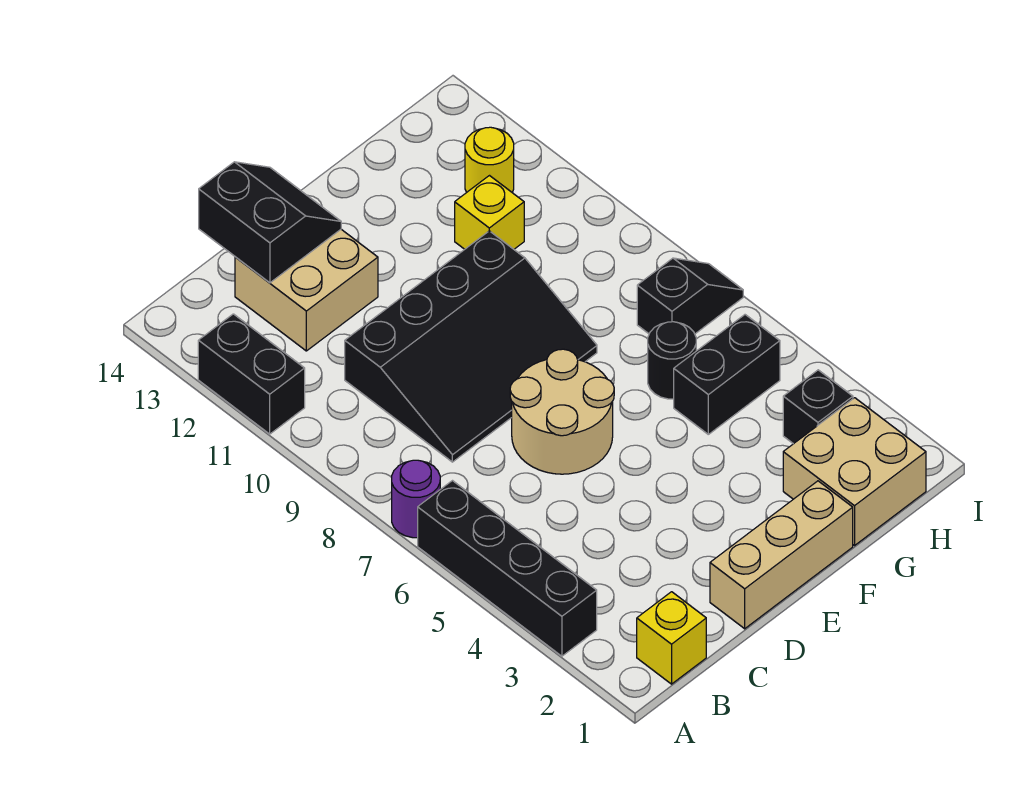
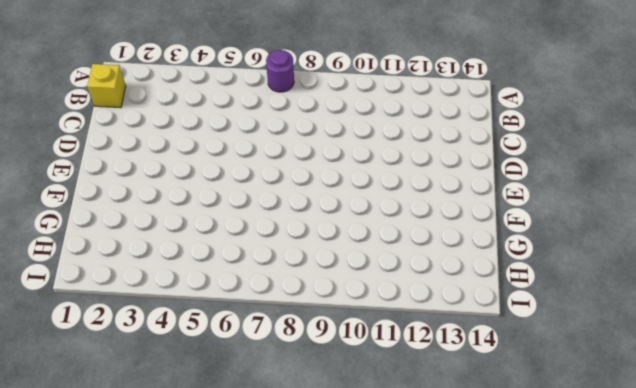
none -> black 1x4 brick [418,481,597,656]
none -> black 1x2 brick [198,314,305,434]
none -> black 3x4 slope [345,231,597,462]

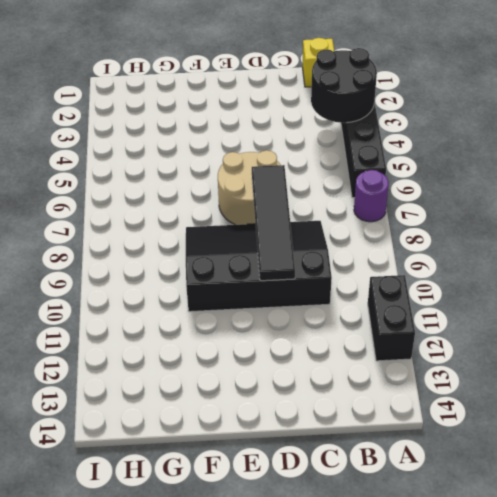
black 2x2 round brick [311,48,377,123] -> none
black 1x4 tile [252,165,295,281] -> none
none -> tan 2x2 brick [235,229,378,351]
none -> tan 1x3 brick [710,481,853,629]
none -> tan 2x2 brick [783,398,926,546]

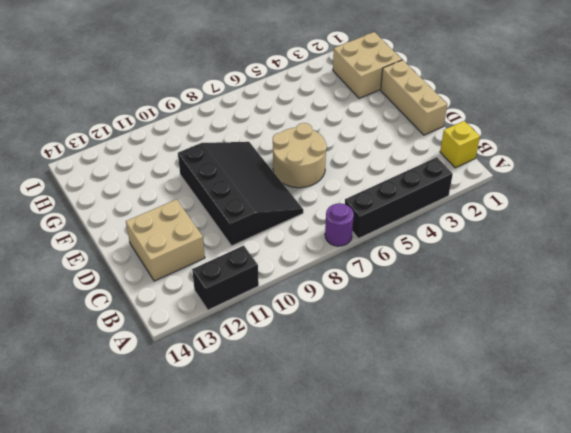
none -> black 1x2 brick [674,315,780,434]
none -> black 1x1 round brick [648,322,696,399]
none -> yellow 1x1 brick [455,176,524,249]

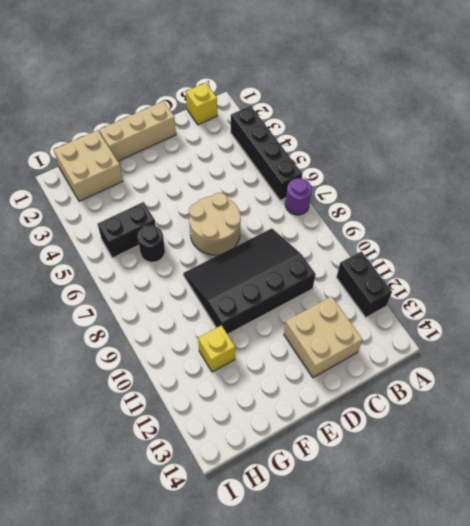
none -> black 1x1 brick [783,370,853,444]
none -> black 1x2 slope [637,258,743,334]
none -> yellow 1x1 round brick [465,127,514,192]

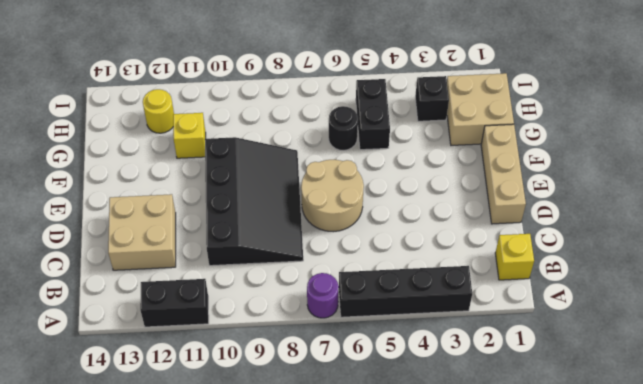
none -> black 1x2 slope [637,258,743,334]
none -> black 2x2 slope [199,162,341,283]

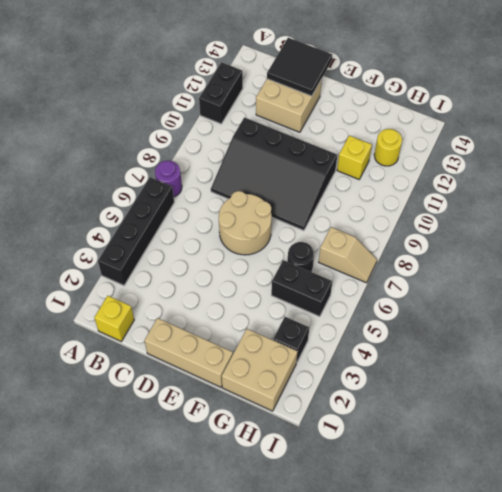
black 2x2 tile [267,38,332,96] -> black 2x2 slope [199,162,341,283]
tan 1x2 slope [319,227,377,283] -> black 1x2 slope [637,258,743,334]

